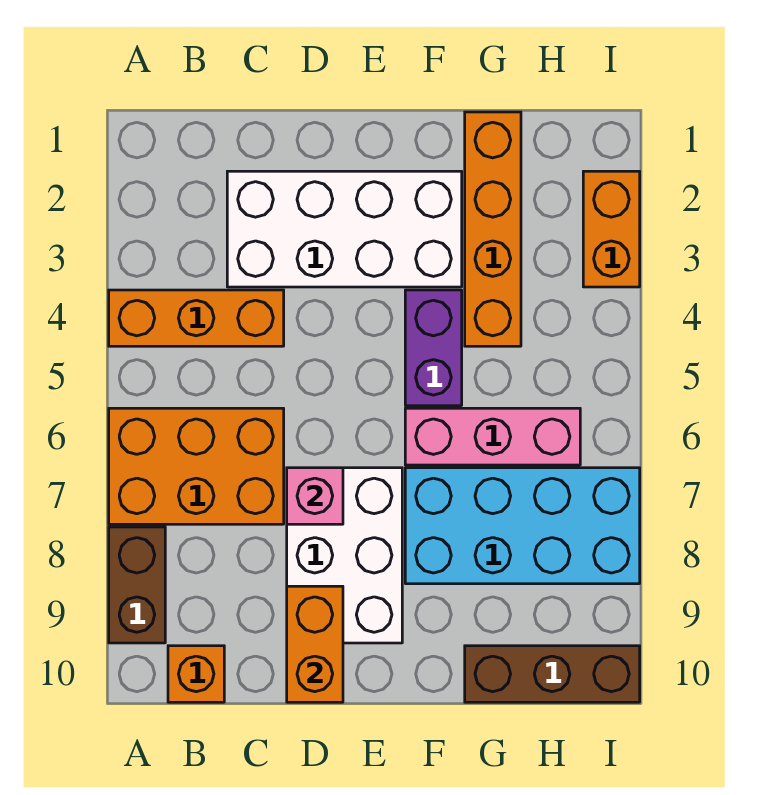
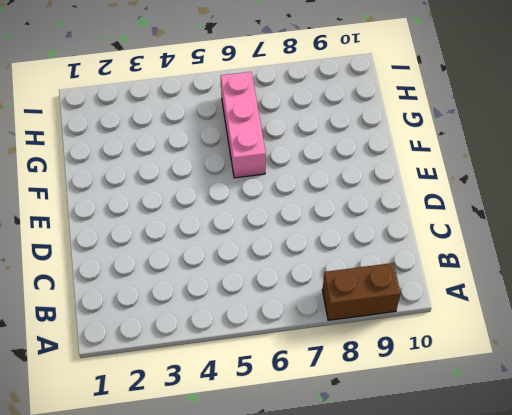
none -> orange 1x3 brick [109,290,284,346]
none -> orange 2x3 brick [109,408,284,524]
none -> orange 1x1 brick [168,646,224,702]

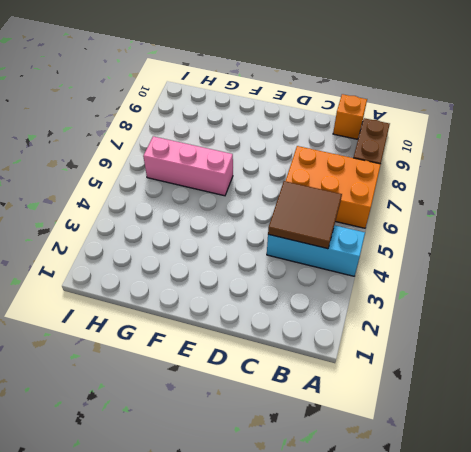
cyan 1x3 brick [267,225,365,276] -> orange 1x3 brick [109,290,284,346]
brown 2x2 tile [268,181,342,249] -> none
none -> white 2x4 brick [227,171,462,287]
none -> white 2x3 brick [287,468,402,643]
none -> purple 1x2 brick [405,290,462,406]

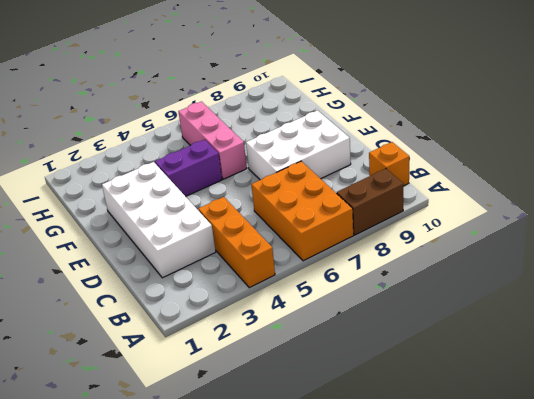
none -> cyan 2x4 brick [405,468,640,584]
none -> orange 1x4 brick [465,112,521,346]
none -> brown 1x3 brick [465,646,640,702]

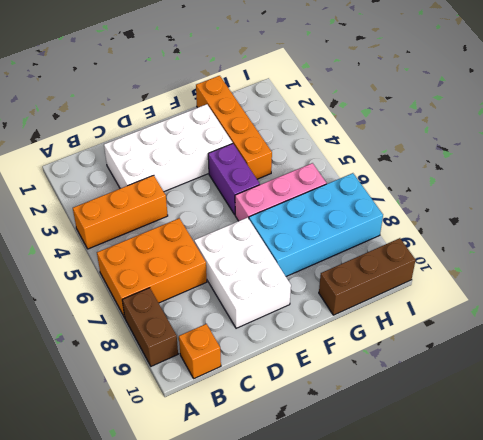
none -> orange 1x2 brick [583,171,640,287]
none -> pink 1x1 brick [287,468,343,524]
none -> orange 1x2 brick [287,586,343,702]

